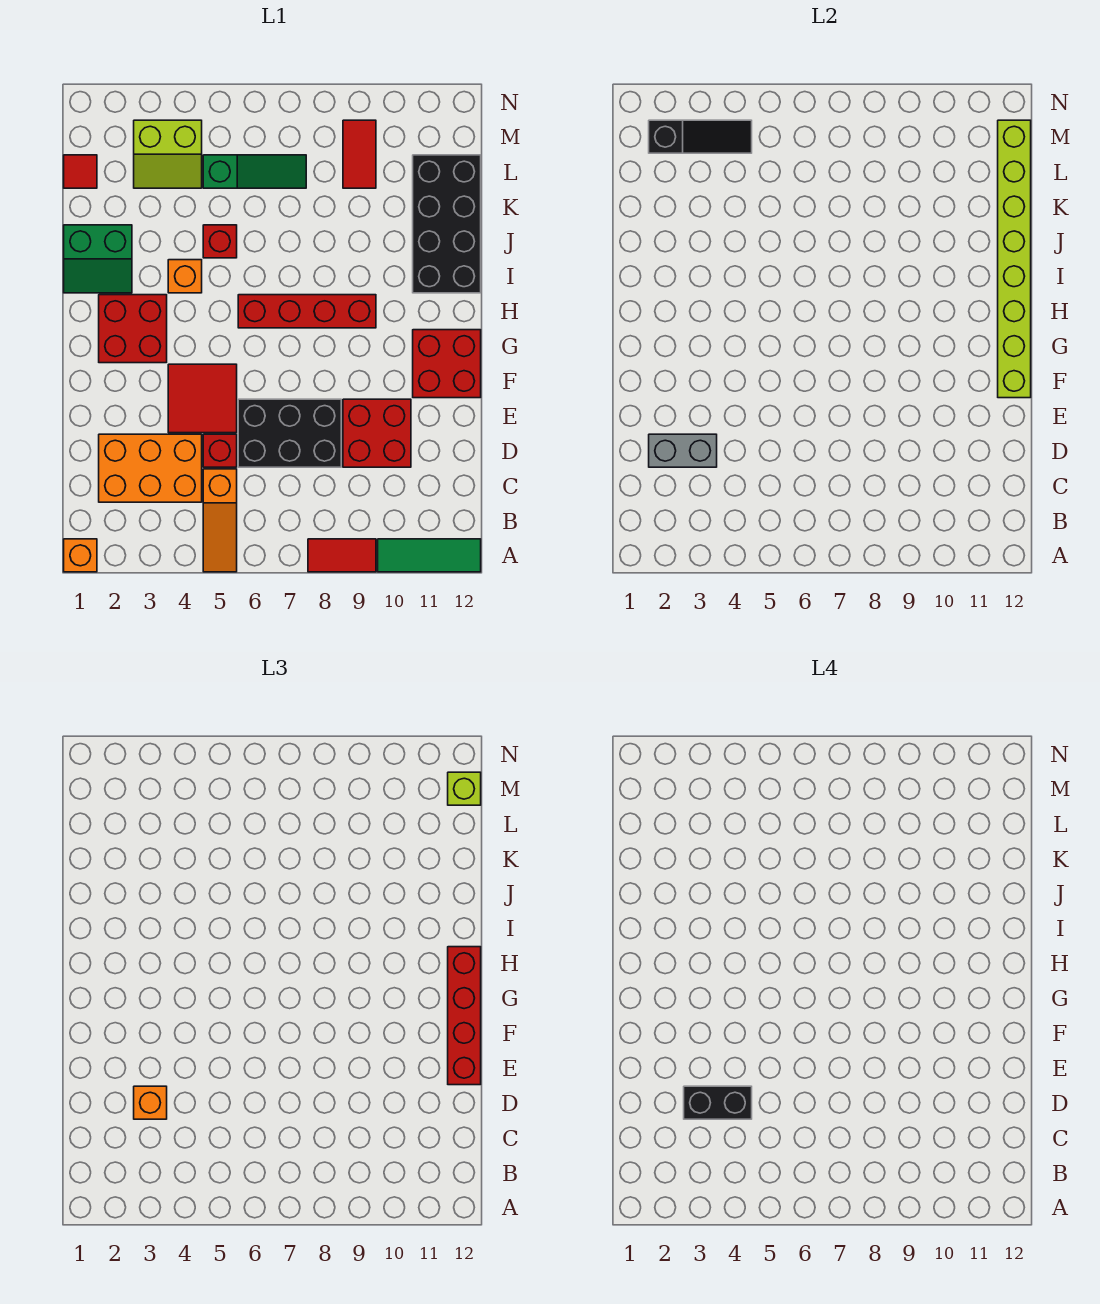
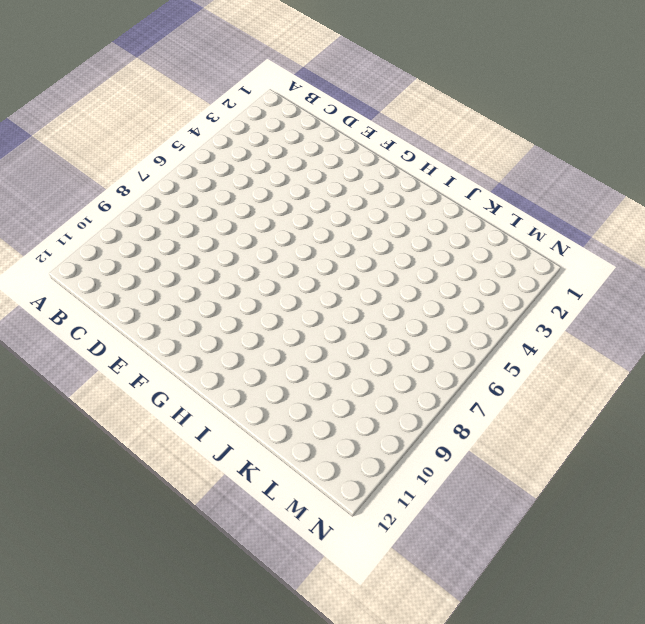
none -> orange 1x1 brick [64,539,97,572]
none -> orange 1x3 slope [203,469,237,572]
none -> red 1x2 tile [308,539,376,572]

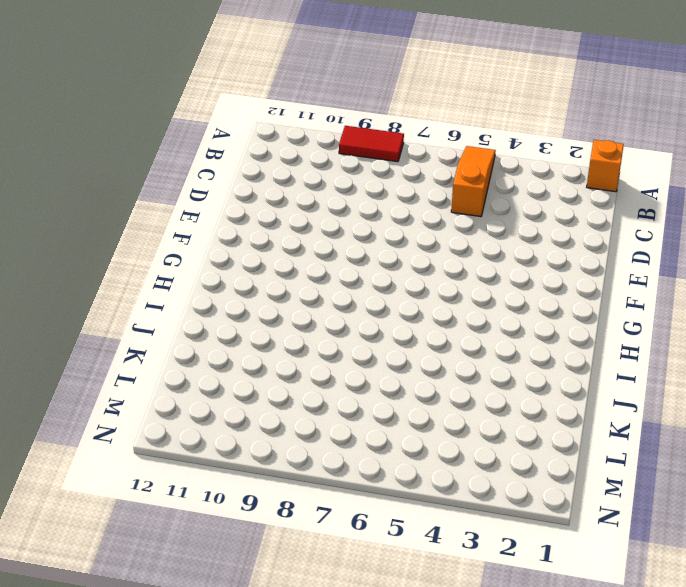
none -> green 1x3 tile [378,539,481,572]
none -> orange 2x3 brick [99,434,202,502]
none -> red 1x1 brick [203,434,237,467]

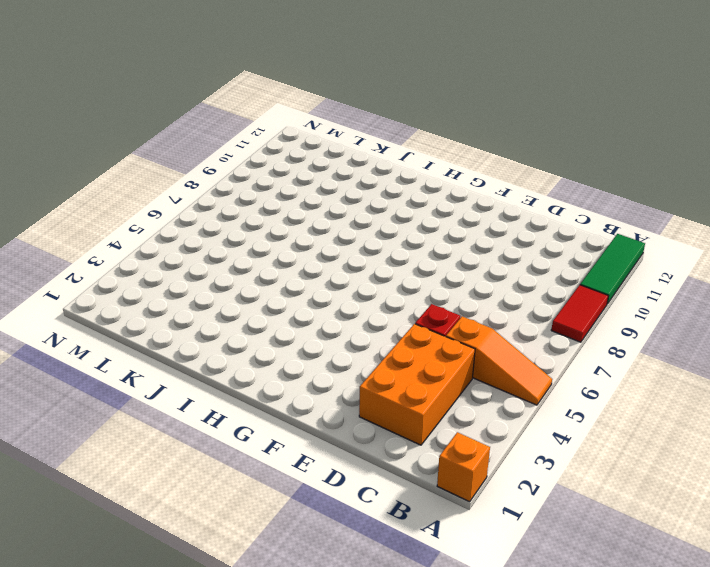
none -> black 2x3 brick [238,399,341,467]
none -> red 2x2 brick [343,399,411,467]
none -> red 2x2 tile [168,364,237,433]

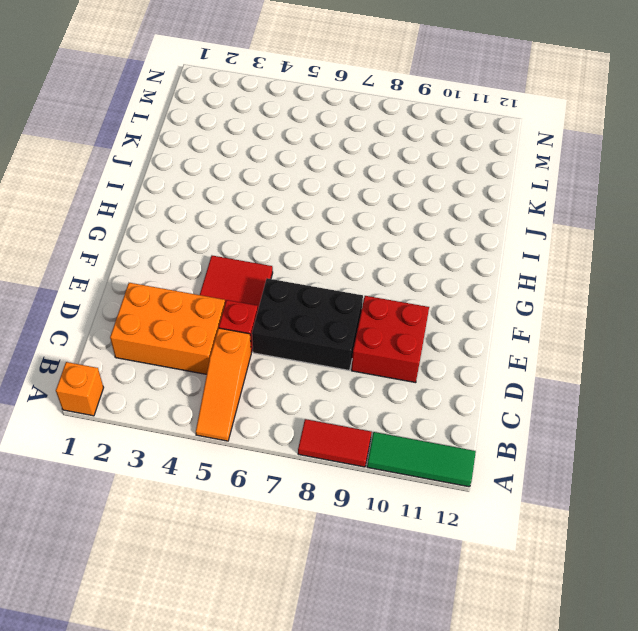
none -> red 2x2 brick [413,330,481,398]
none -> red 2x2 brick [99,295,167,363]
none -> red 1x4 brick [238,295,376,328]

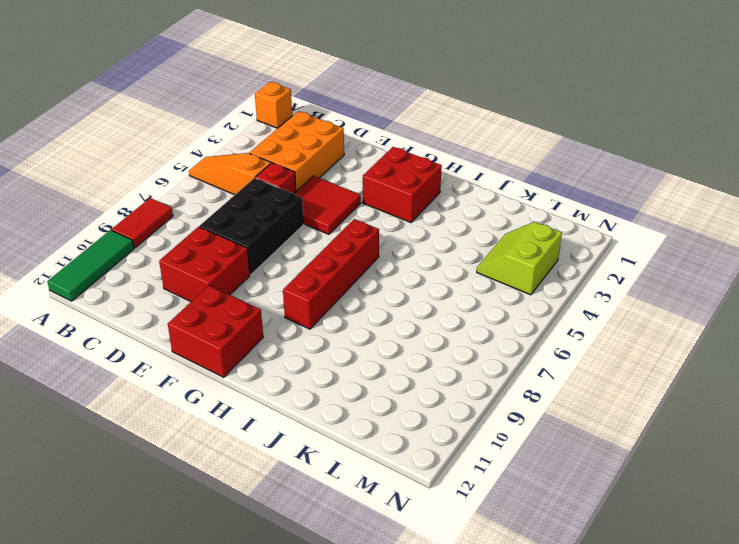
none -> green 2x2 slope [64,225,132,293]
none -> orange 1x1 brick [168,260,202,293]
none -> black 2x4 brick [413,155,481,293]

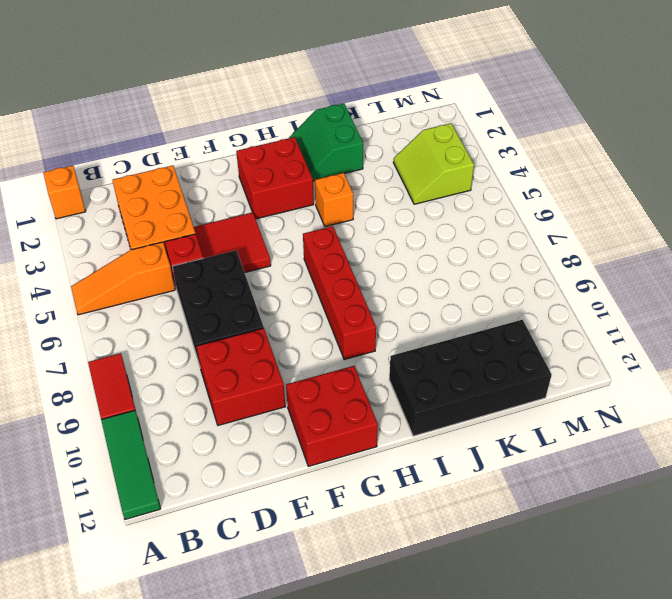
none -> red 1x1 brick [203,225,237,258]
none -> red 1x1 tile [64,155,97,188]
none -> green 1x3 slope [203,155,306,188]

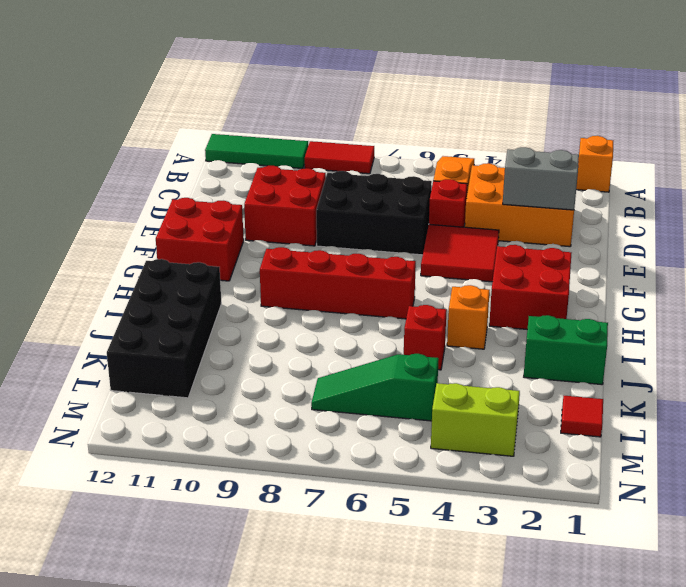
none -> red 1x2 tile [343,120,376,188]
none -> lime 1x8 brick [998,120,1031,398]
none -> black 1x3 slope [649,120,752,153]

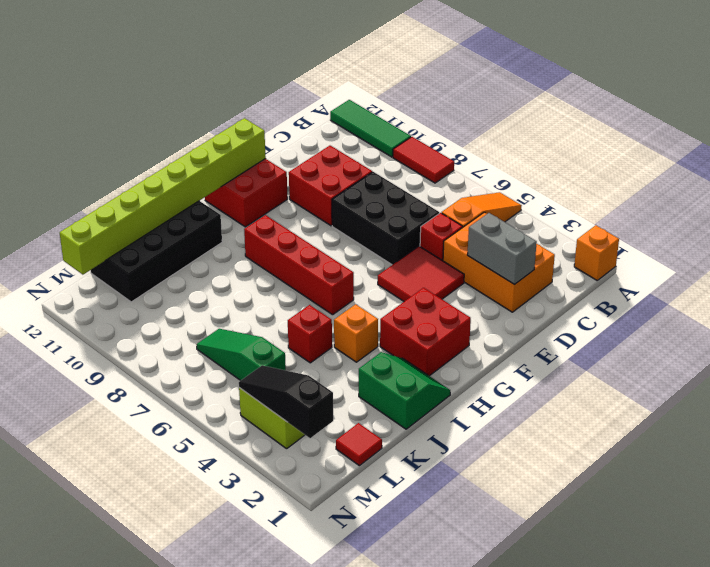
none -> red 1x2 tile [343,120,376,188]
none -> orange 1x1 brick [134,1086,167,1119]
none -> red 1x4 brick [448,947,481,1085]

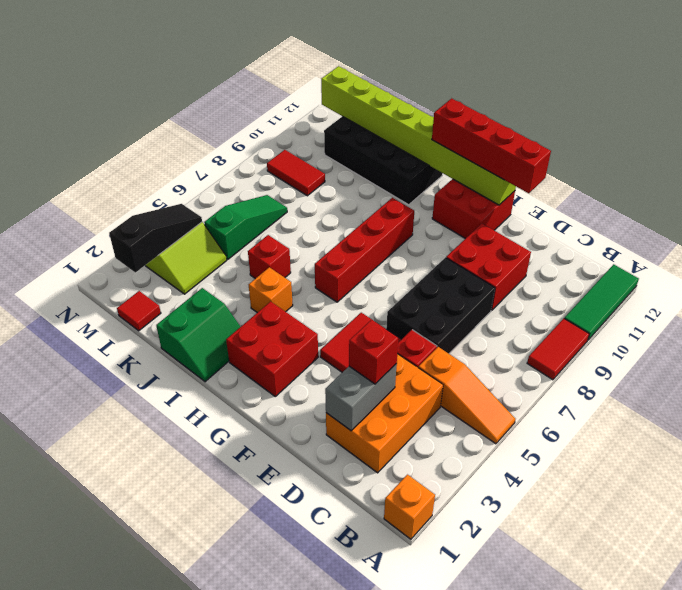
red 1x1 brick [349,320,398,384] -> orange 1x1 brick [134,1086,167,1119]
none -> lime 1x1 brick [448,772,481,805]
none -> black 1x2 brick [684,1086,752,1119]

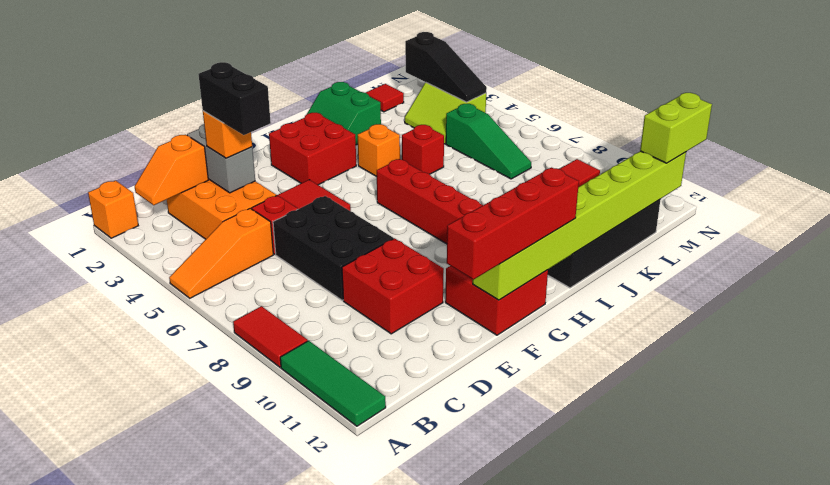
orange 1x2 slope [135,135,208,205] -> none
lime 1x2 brick [640,93,712,163] -> lime 1x1 brick [448,772,481,805]

